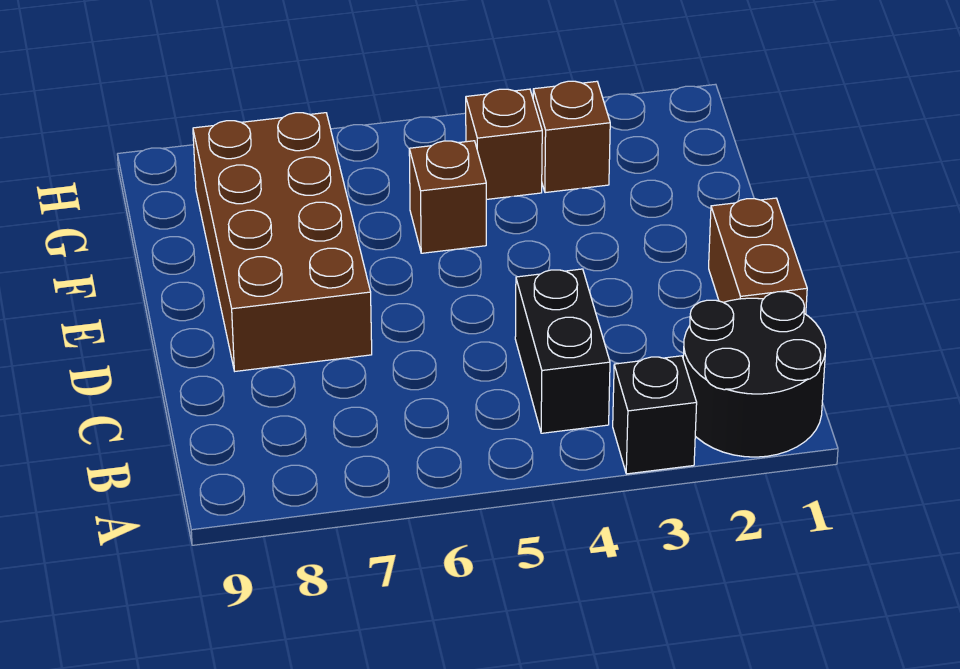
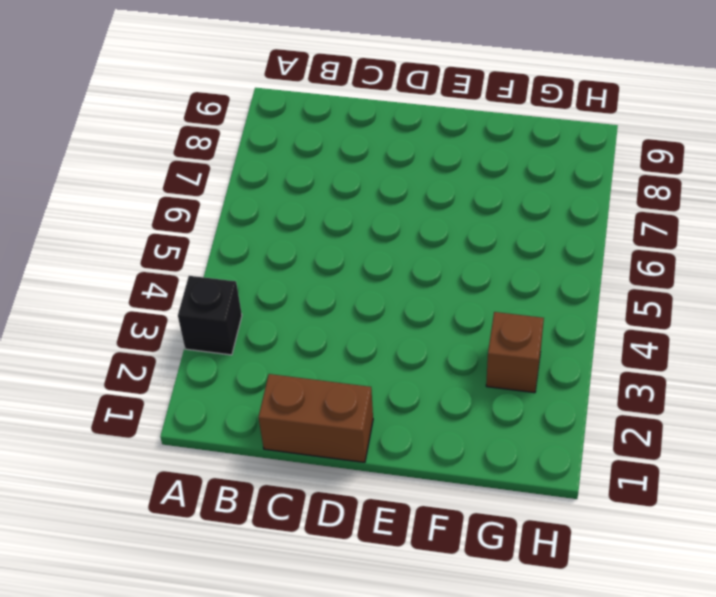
none -> black 2x2 round brick [683,292,826,457]
none -> black 1x2 brick [515,269,610,433]

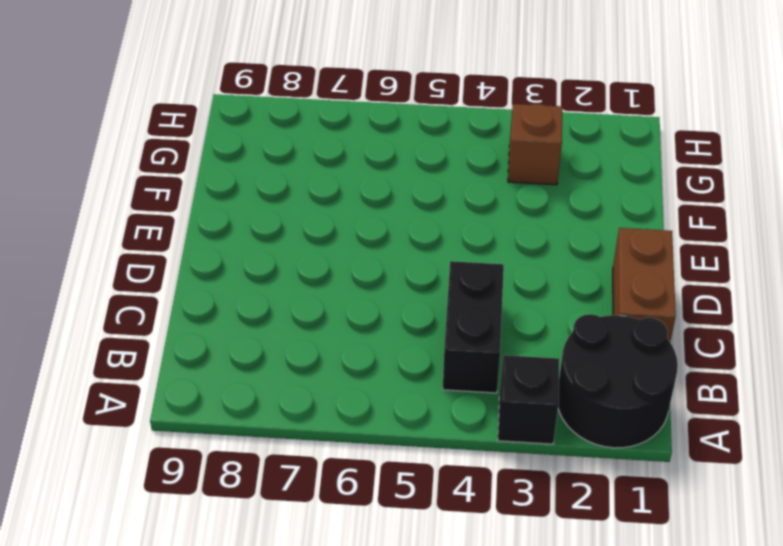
none -> brown 2x4 brick [193,113,372,371]
none -> brown 1x1 brick [409,141,486,253]

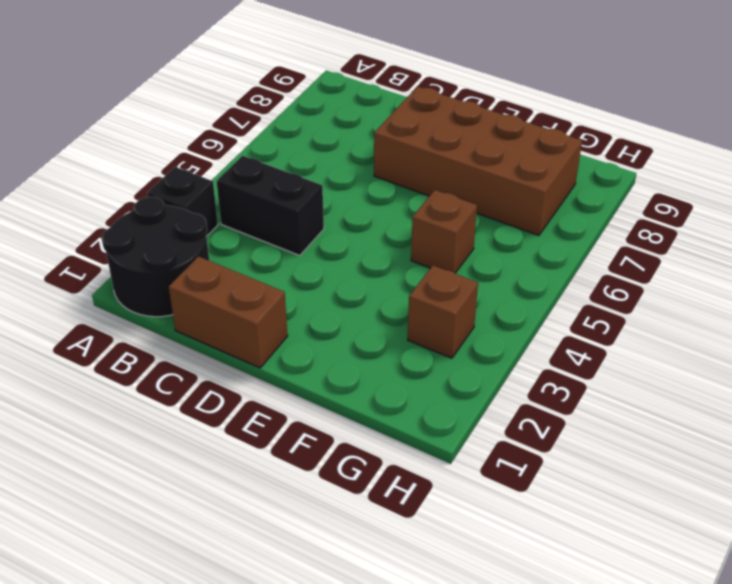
none -> brown 1x1 brick [466,89,542,199]

